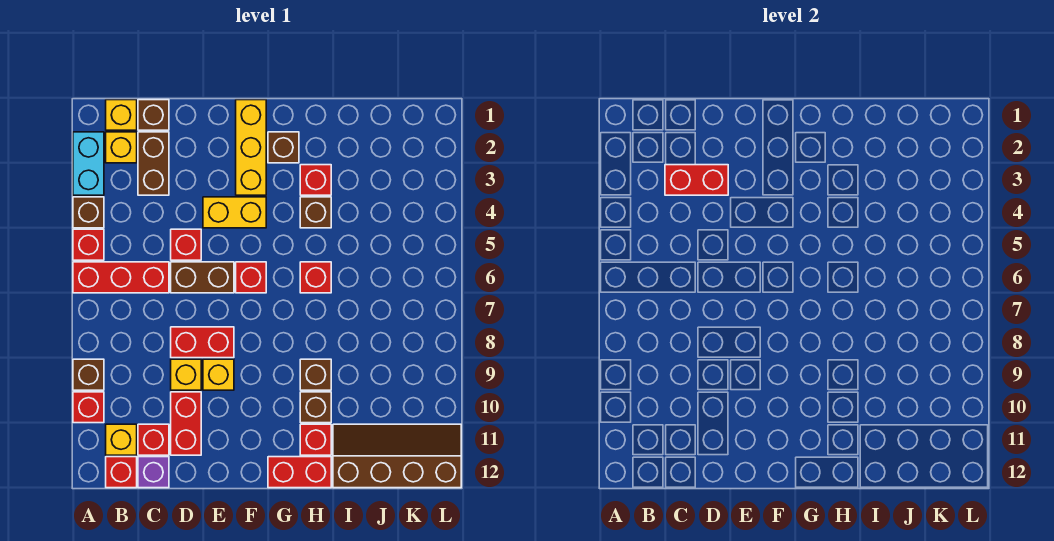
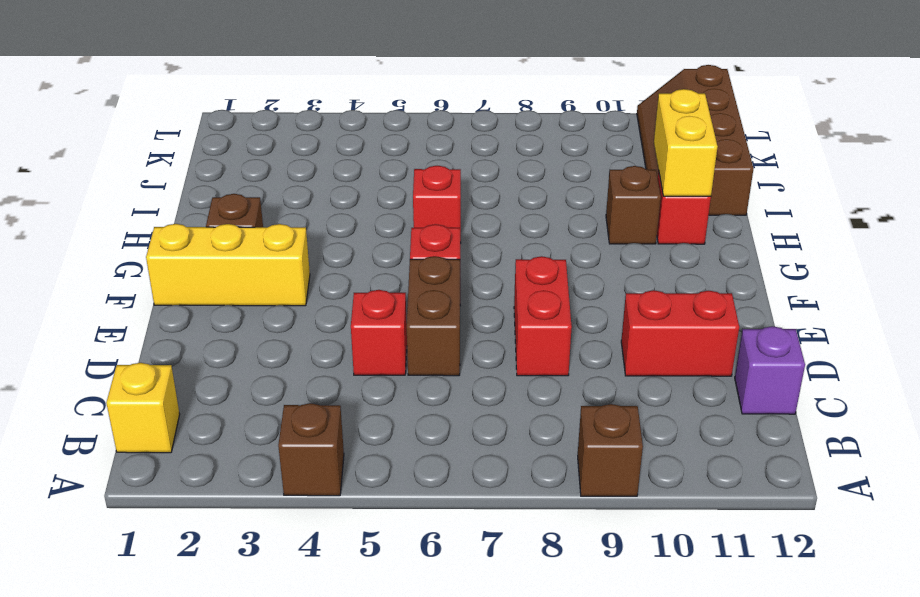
yellow 1x2 brick [654,89,718,196] -> yellow 1x2 brick moved to [203,197,266,228]
none -> cyan 1x2 brick [73,132,104,195]
none -> red 1x1 brick [73,229,104,260]
none -> red 1x3 brick [73,262,169,293]
none -> red 1x1 brick [73,392,104,423]

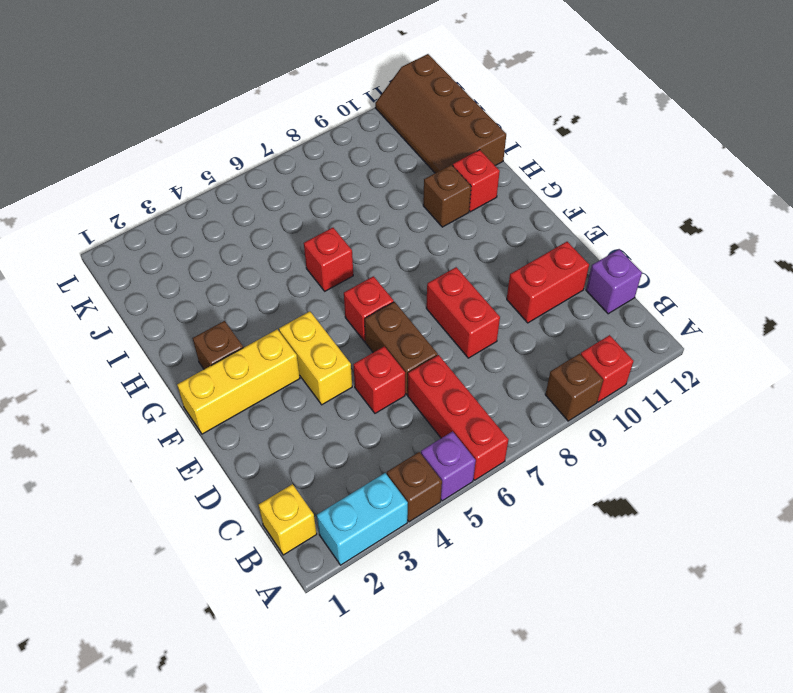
purple 1x1 brick [421,431,476,501] -> red 1x1 brick [73,229,104,260]
none -> yellow 1x1 brick [106,132,137,163]
none -> yellow 1x1 brick [106,424,137,455]
none -> red 1x1 brick [106,457,137,488]
none -> brown 1x1 brick [138,100,169,130]

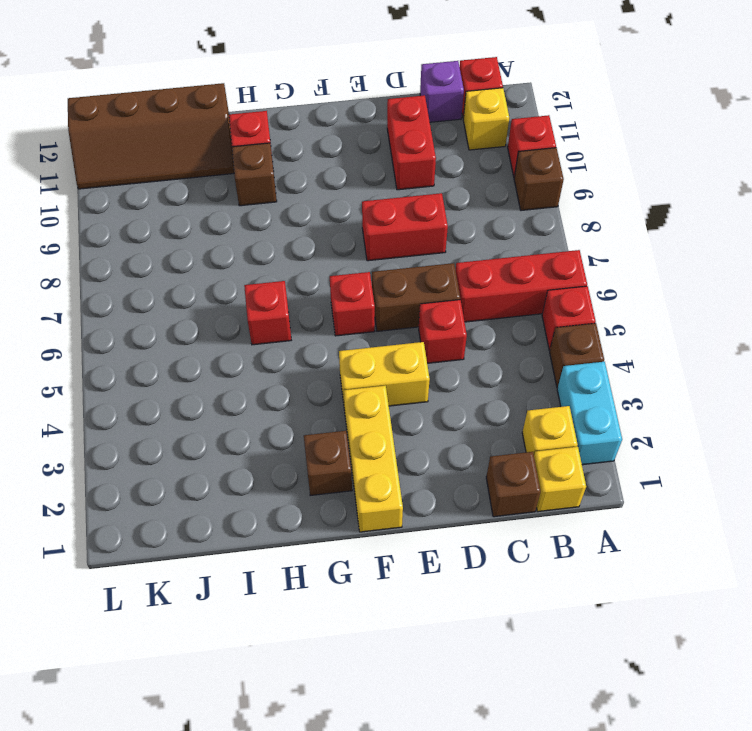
none -> brown 1x2 brick [138,132,169,195]
none -> red 1x1 brick [138,424,169,455]
none -> yellow 1x1 brick [171,359,201,390]
none -> yellow 1x1 brick [203,359,234,390]

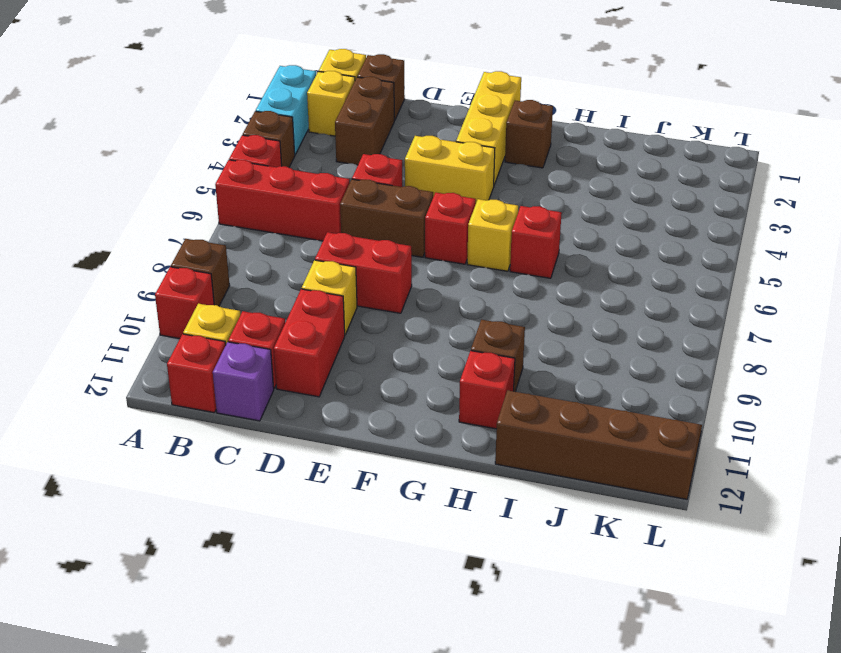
yellow 1x1 brick [467,199,518,271] -> yellow 1x1 brick moved to [203,359,234,390]
none -> red 1x2 brick [268,457,331,488]
none -> red 1x1 brick [300,165,331,195]
none -> brown 1x1 brick [300,197,331,228]
none -> brown 1x1 brick [300,359,331,390]

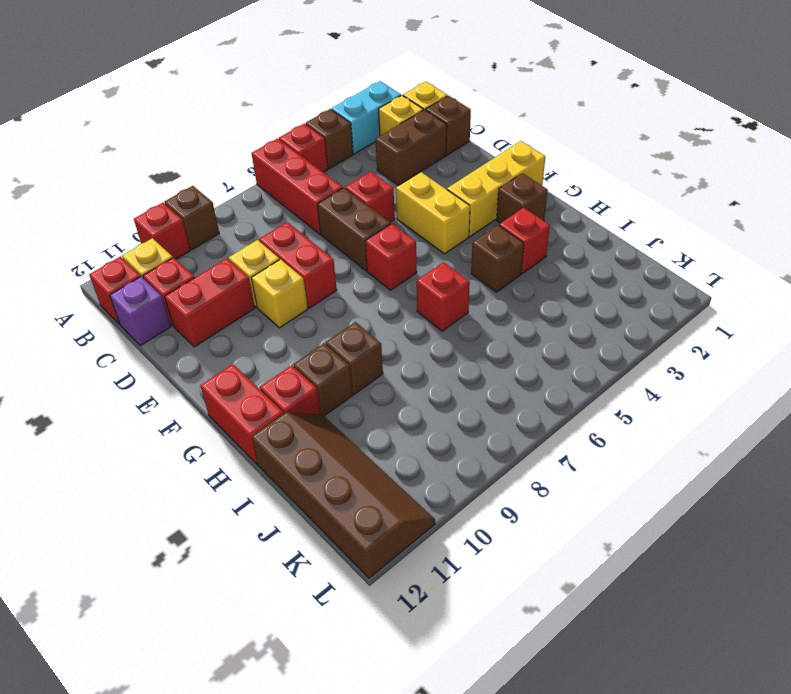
none -> red 1x2 brick [665,165,728,195]

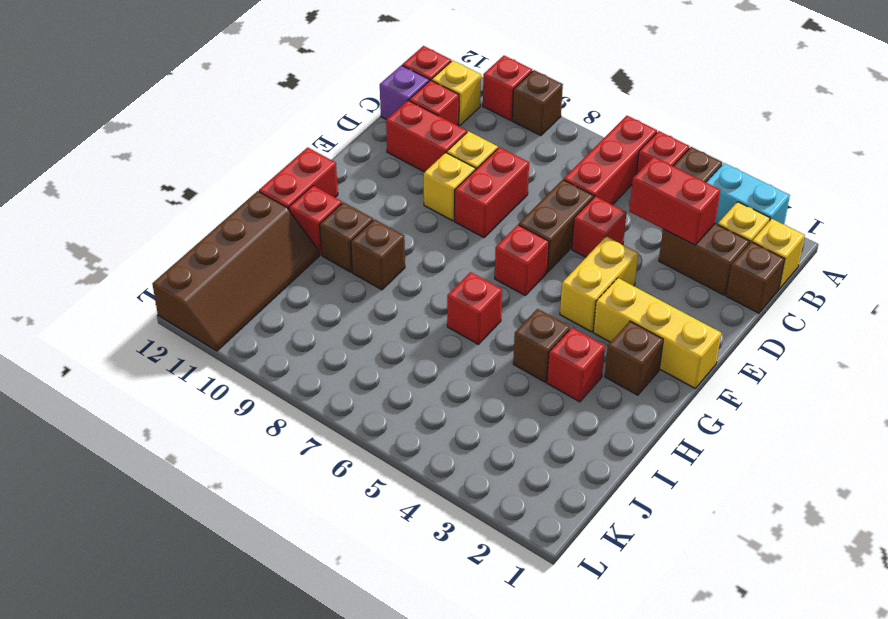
red 1x2 brick [629,157,720,245] -> red 1x2 brick turned to [665,165,728,195]

